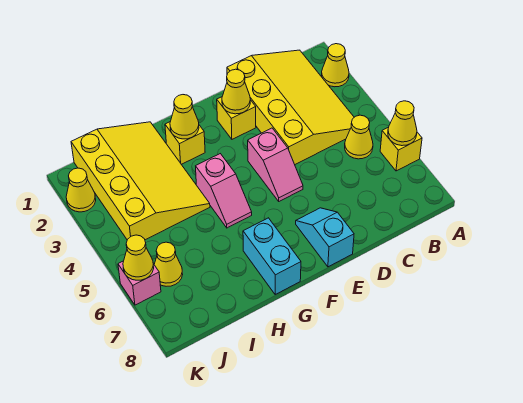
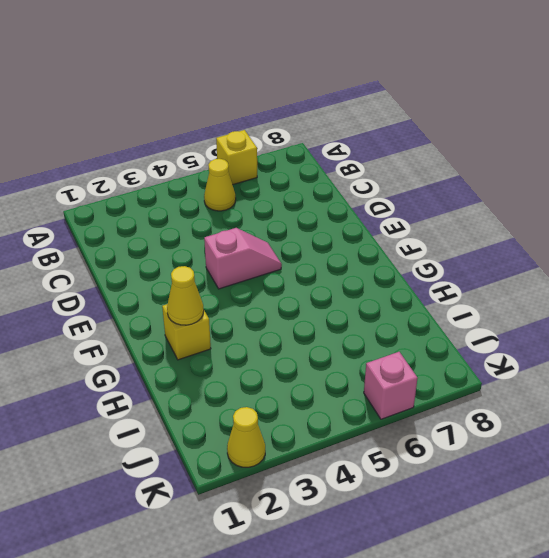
none -> yellow 1x1 cone [322,44,349,87]
none -> yellow 3x4 slope [227,50,354,164]
none -> yellow 1x1 brick [217,97,256,139]

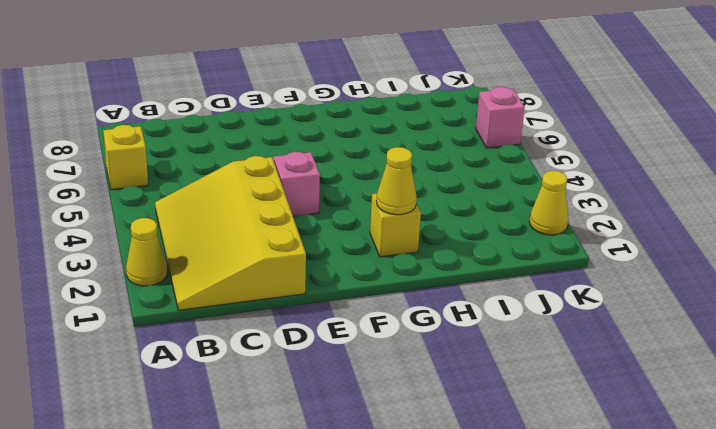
none -> yellow 1x1 cone [345,115,373,159]
none -> yellow 1x1 brick [217,97,256,139]
none -> cyan 1x2 slope [296,208,354,267]

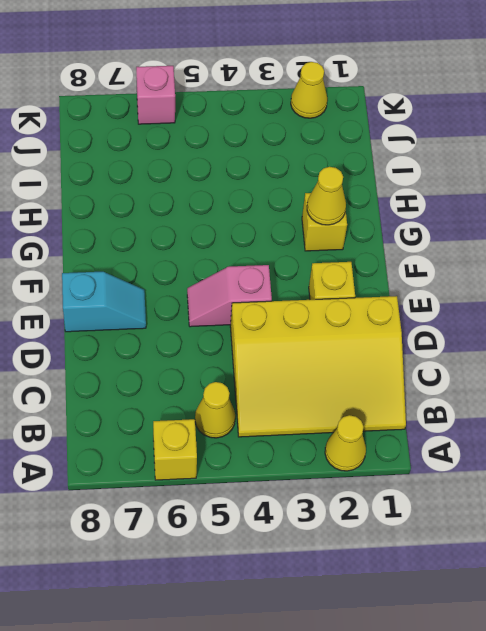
none -> pink 1x2 slope [196,154,252,228]
none -> cyan 1x2 brick [243,218,301,294]
none -> yellow 3x4 slope [71,122,210,240]

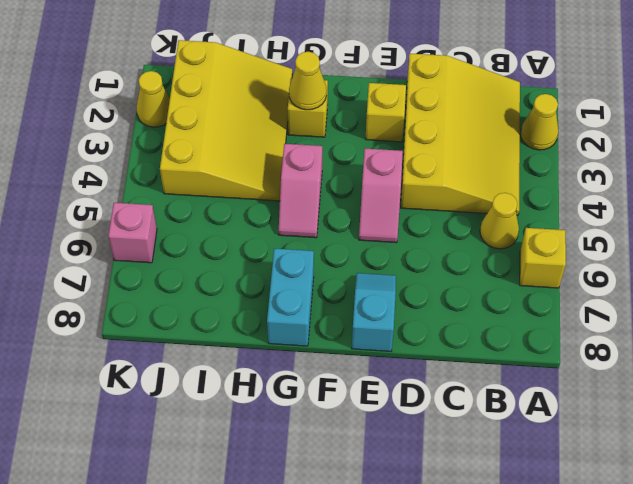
none -> yellow 1x1 cone [154,242,183,286]
none -> yellow 1x1 cone [388,101,417,146]
none -> yellow 1x1 cone [222,69,250,114]

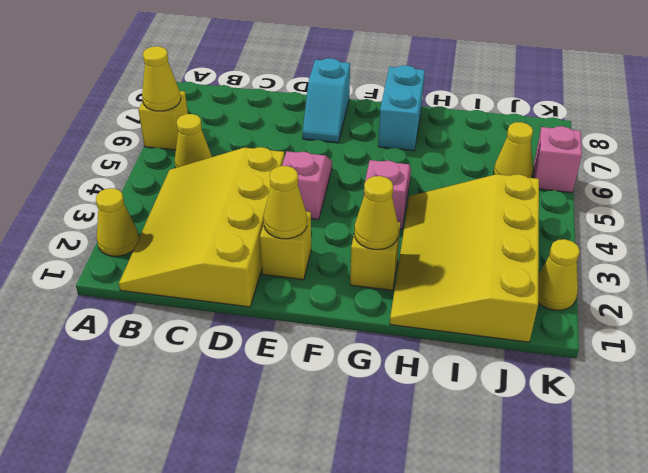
none -> yellow 1x1 cone [123,235,154,280]

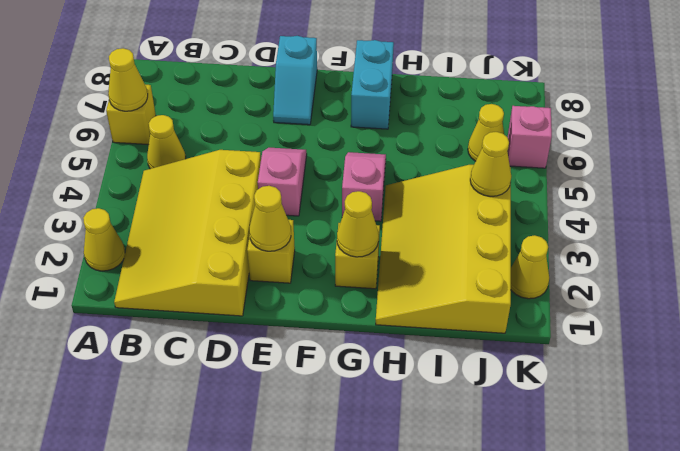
yellow 1x1 cone [470,132,511,196] -> yellow 1x1 cone moved to [123,235,154,280]

